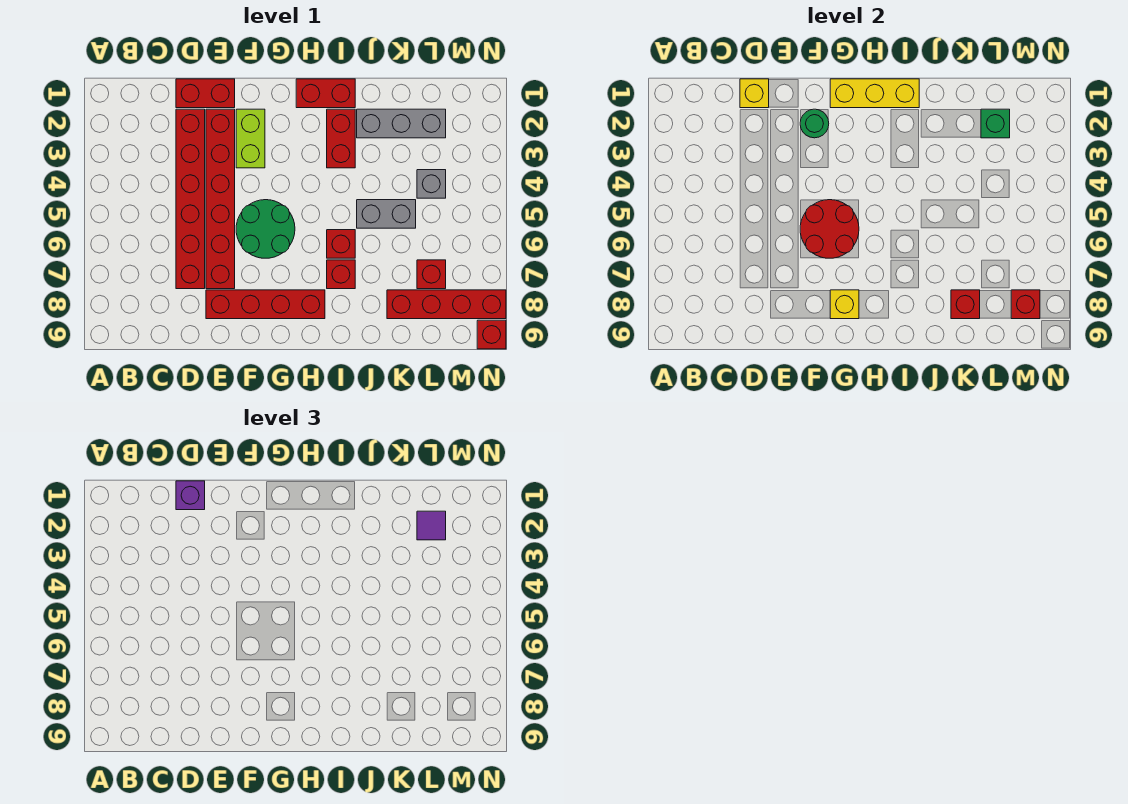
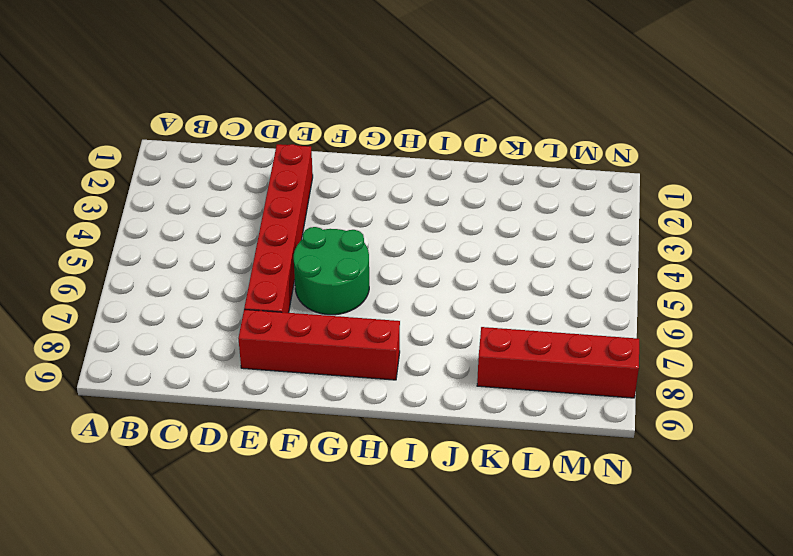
none -> red 1x2 brick [176,79,235,108]
none -> red 1x6 brick [176,109,205,289]
none -> lime 1x2 brick [236,109,265,168]

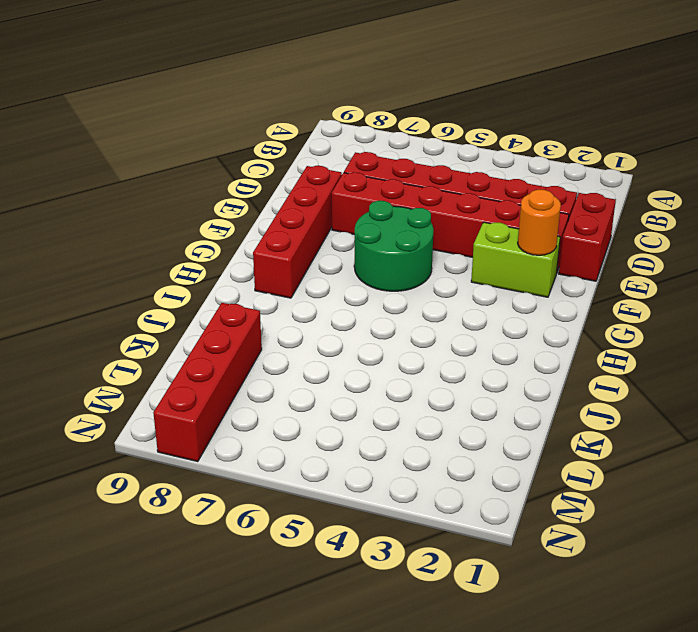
orange 1x1 round brick [518,190,561,255] -> green 1x1 round brick [800,109,829,138]
none -> red 1x2 brick [296,79,355,108]
none -> red 1x2 brick [327,109,355,168]
none -> red 1x1 brick [327,230,355,258]

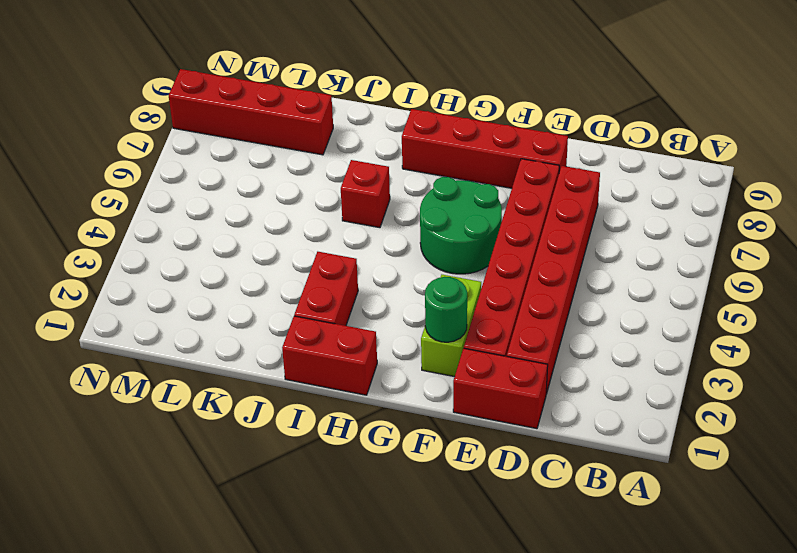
none -> red 1x1 brick [327,260,355,289]
none -> grey 1x3 brick [357,109,446,138]
none -> grey 1x2 brick [357,200,416,228]

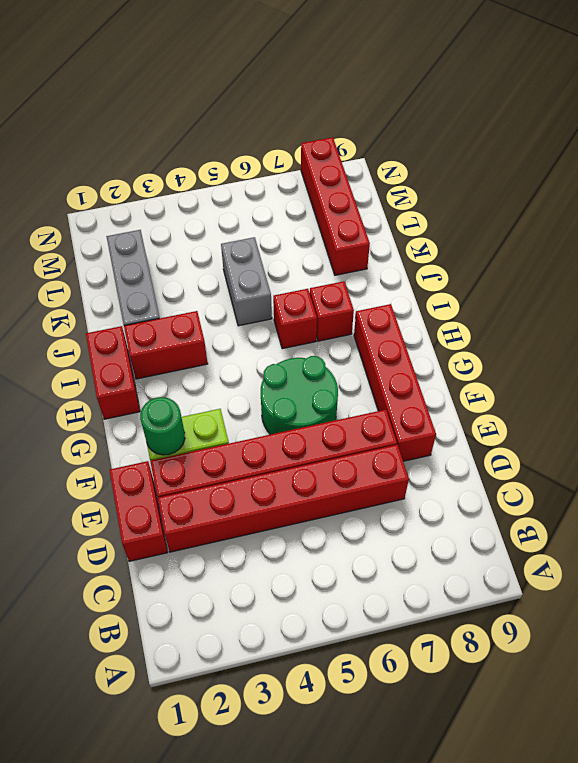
none -> grey 1x1 brick [417,170,446,198]
none -> red 1x1 brick [417,260,446,289]
none -> red 1x1 brick [477,320,506,349]

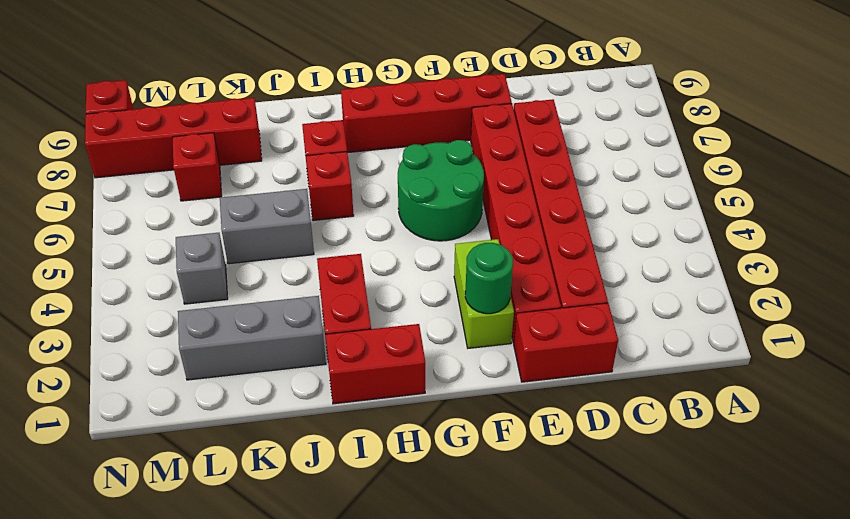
none -> yellow 1x1 brick [740,79,769,108]
none -> red 2x2 round brick [800,200,859,258]
none -> yellow 1x3 brick [830,79,919,108]

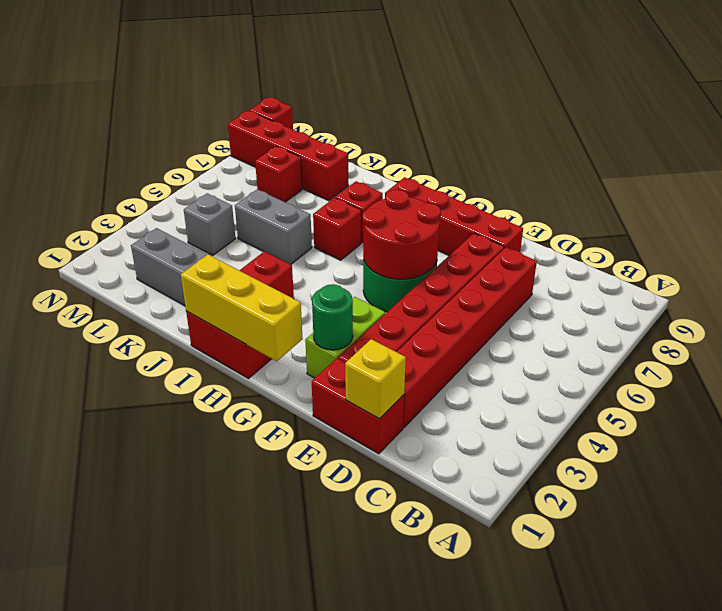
none -> yellow 1x1 brick [830,290,859,319]
none -> red 1x1 brick [951,290,980,319]
none -> green 1x1 brick [981,109,1010,138]

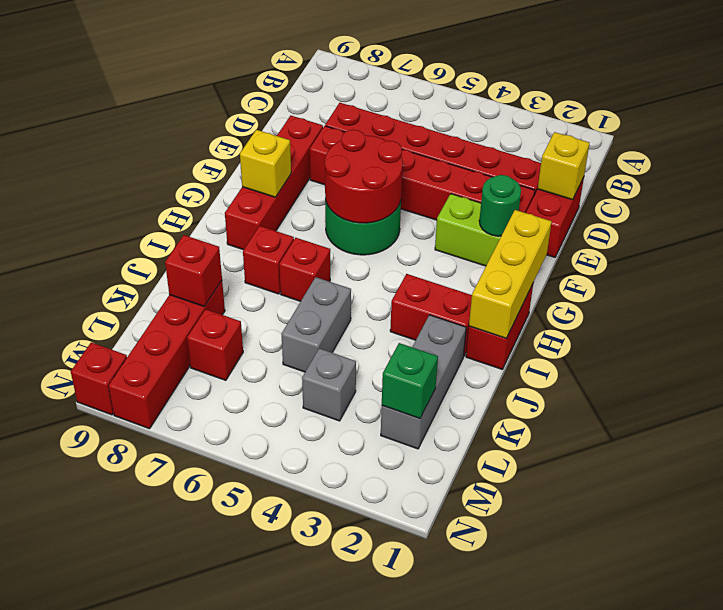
none -> red 1x1 brick [1011,290,1040,319]
none -> purple 1x1 brick [176,481,205,510]
none -> purple 1x1 tile [417,511,446,540]

